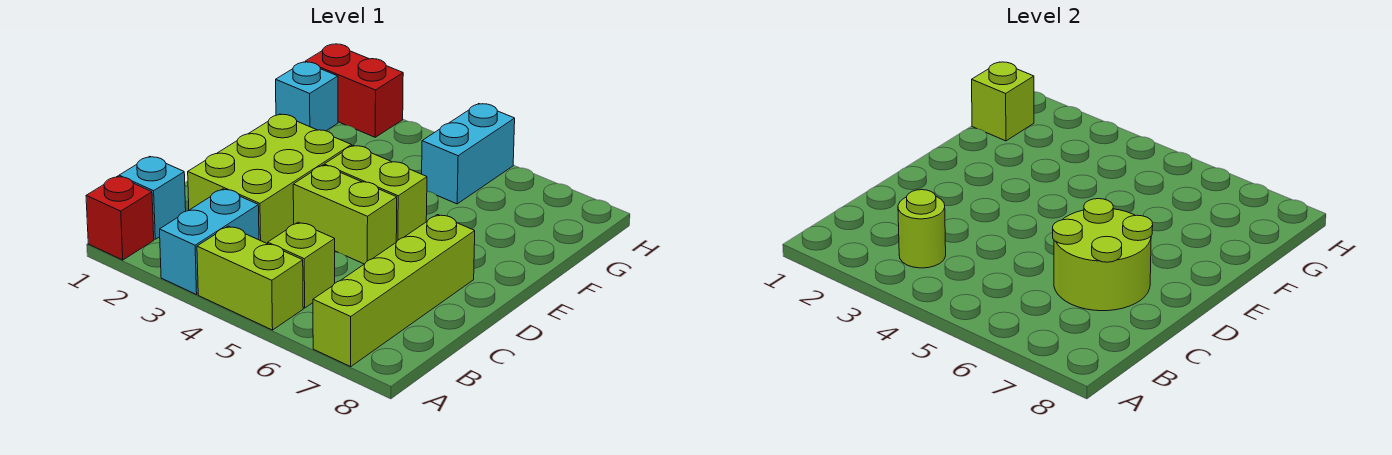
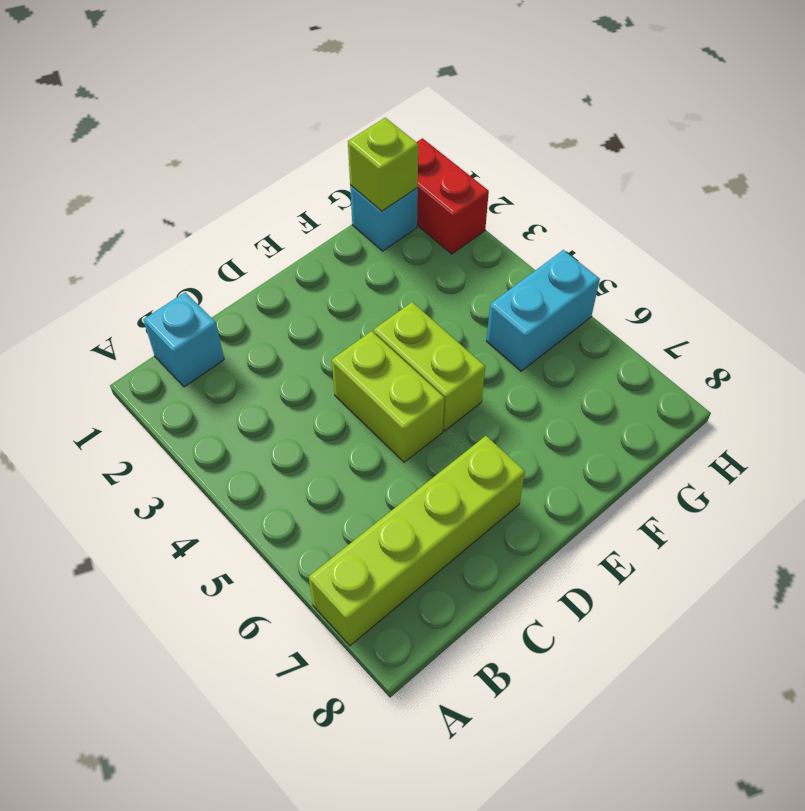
none -> red 1x1 brick [86,176,154,260]
none -> cyan 1x2 brick [160,189,259,295]
none -> lime 1x2 brick [197,226,303,330]

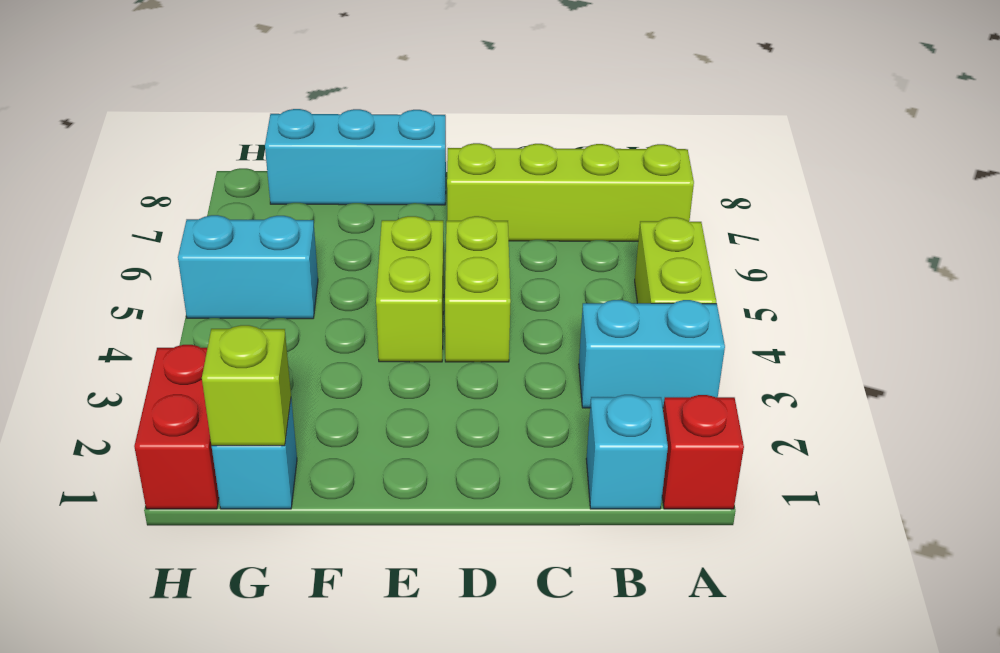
cyan 1x3 brick [265,109,446,205] -> none
none -> lime 1x1 brick [268,222,335,308]
none -> lime 2x3 brick [188,114,352,244]
none -> lime 1x1 round brick [898,190,946,268]

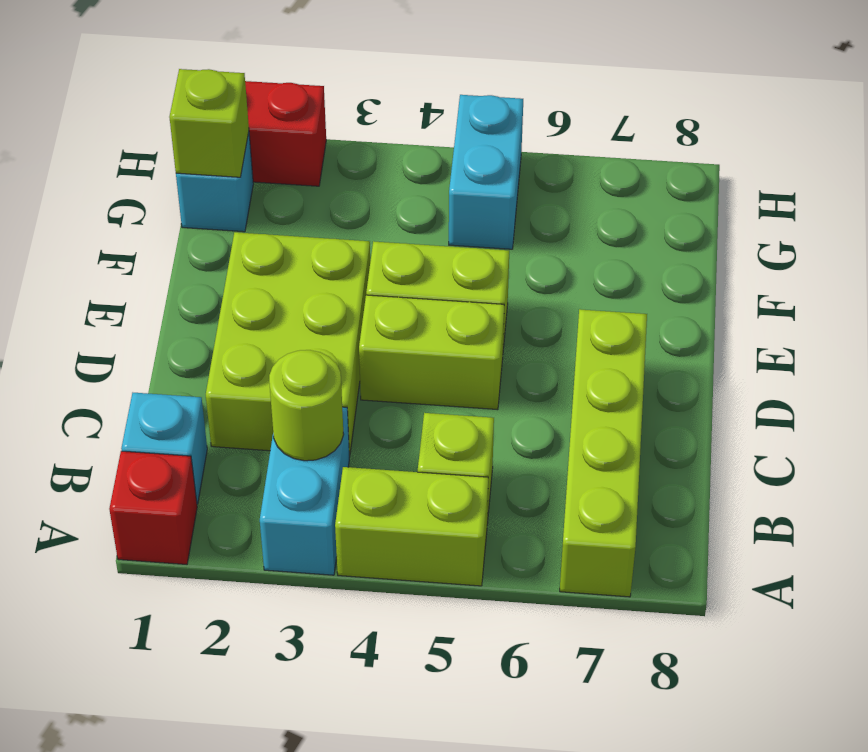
none -> lime 2x2 round brick [1053,199,1153,311]

